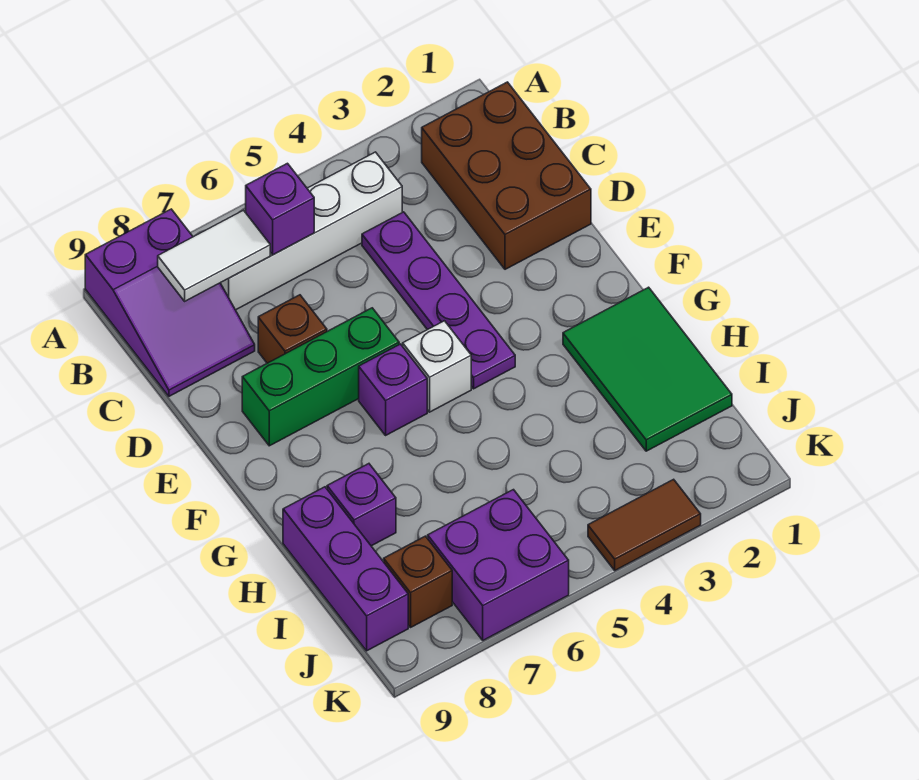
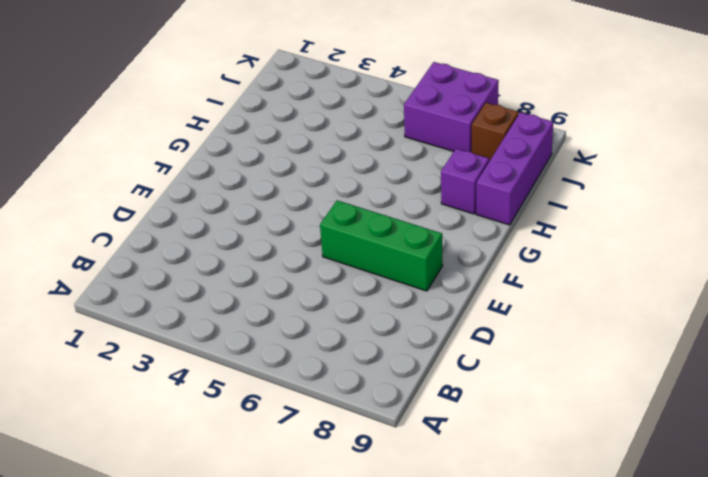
none -> purple 2x3 slope [85,209,255,396]
none -> brown 2x3 brick [422,82,591,269]
none -> white 1x4 brick [221,152,402,310]

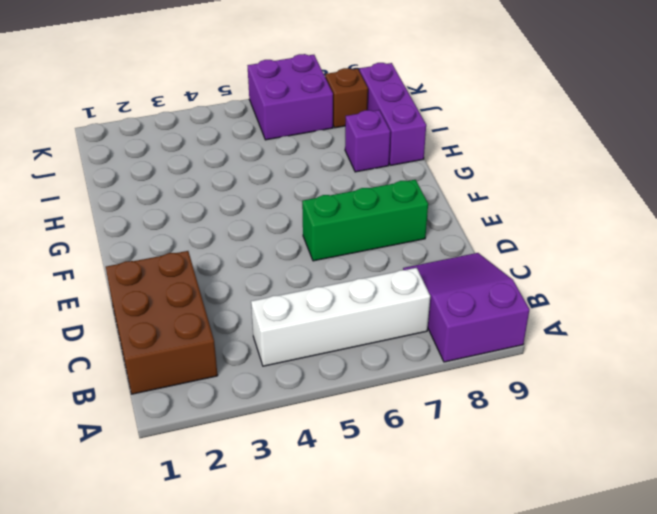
none -> purple 1x4 plate [362,212,515,389]
none -> brown 1x1 brick [258,295,327,363]
none -> white 1x1 brick [403,321,471,412]

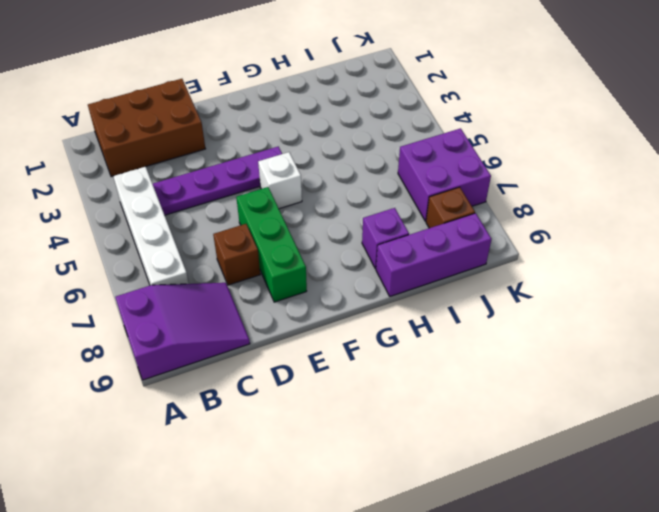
none -> purple 1x1 brick [359,344,427,435]
none -> green 2x3 tile [563,287,732,451]
none -> brown 1x2 tile [588,479,701,570]

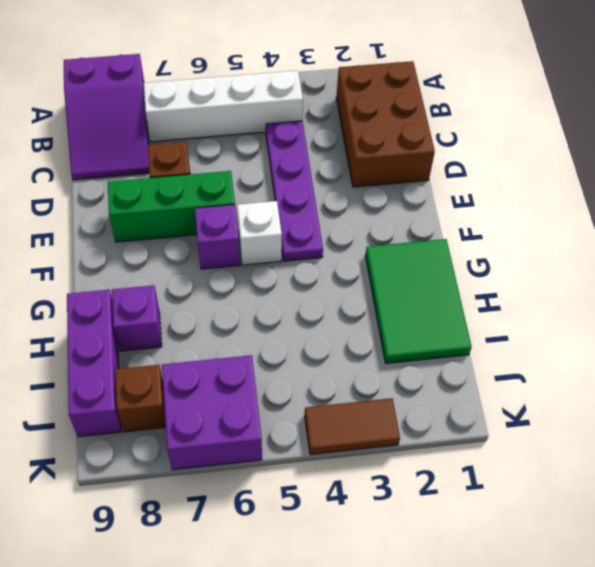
none -> purple 1x1 brick [246,163,314,255]
none -> white 1x2 tile [158,210,270,301]

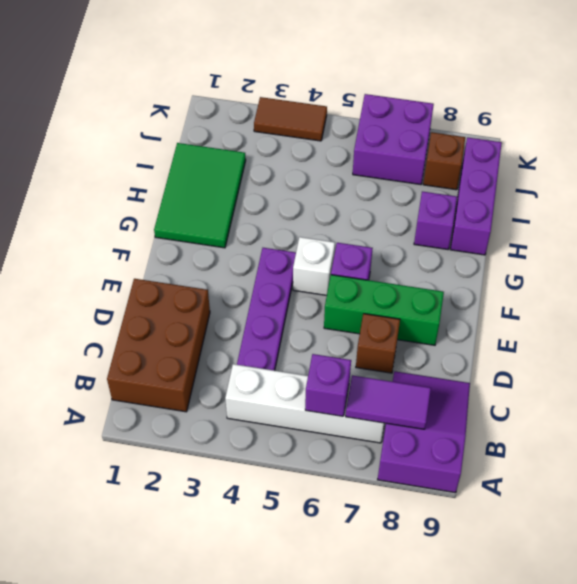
purple 1x2 tile [346,375,431,429] -> white 1x2 tile [158,210,270,301]

